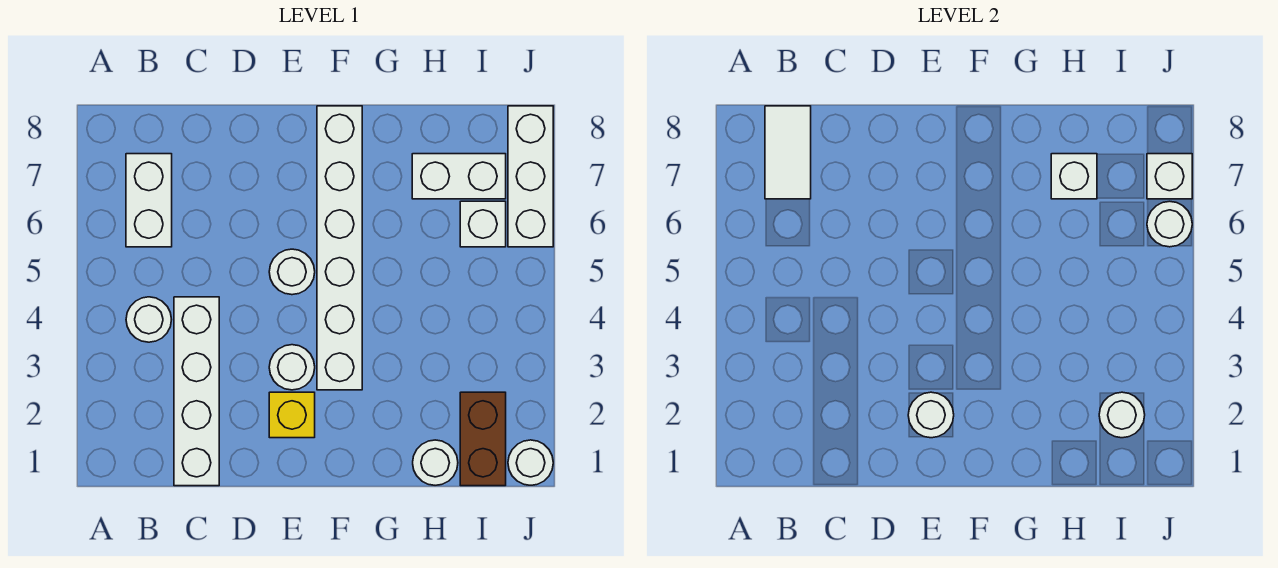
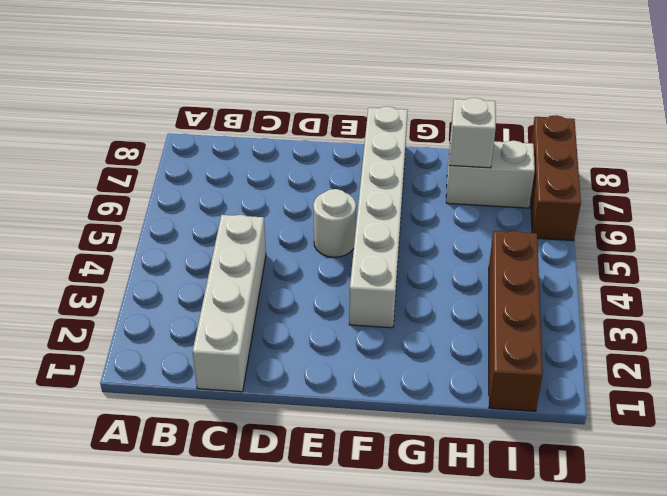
brown 1x4 brick [489,231,543,411] -> brown 1x2 brick [460,392,506,486]
brown 1x3 brick [531,115,581,241] -> white 1x3 brick [508,106,553,247]
none -> white 1x1 round brick [126,297,172,342]
none -> white 1x2 brick [126,154,172,247]
none -> yellow 1x1 brick [269,392,315,438]

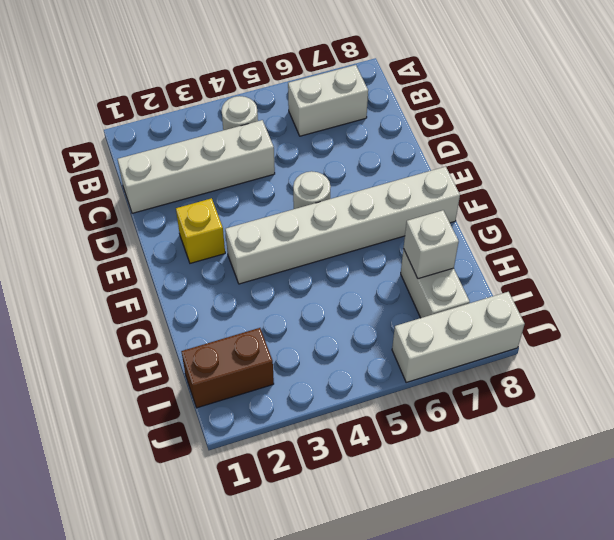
none -> white 1x1 round brick [269,345,315,390]
none -> white 1x1 round brick [413,440,458,485]
none -> white 1x1 brick [460,201,506,247]

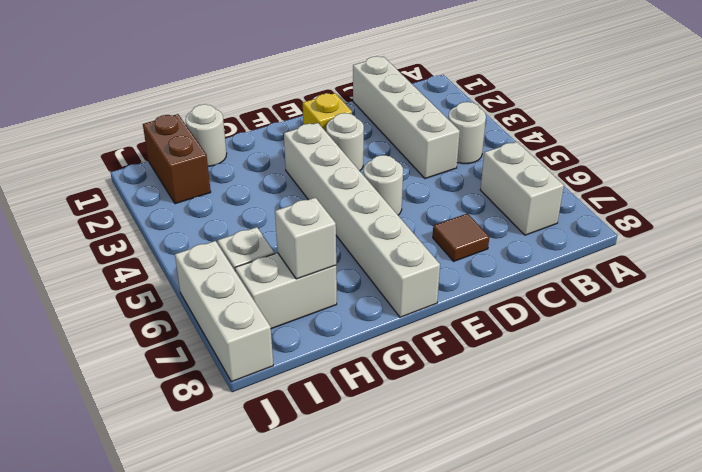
brown 1x1 tile [433,214,489,261] -> none
none -> white 1x1 round brick [508,440,553,485]
none -> white 1x2 tile [765,106,811,199]
none -> white 1x1 round brick [908,392,954,438]

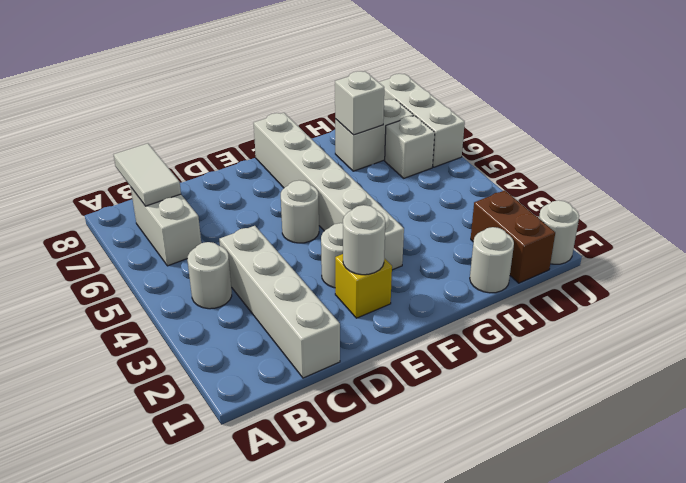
none -> white 1x1 round brick [1099,392,1145,438]
none -> white 1x1 round brick [1147,201,1192,247]
none -> white 1x1 brick [1147,154,1192,199]

